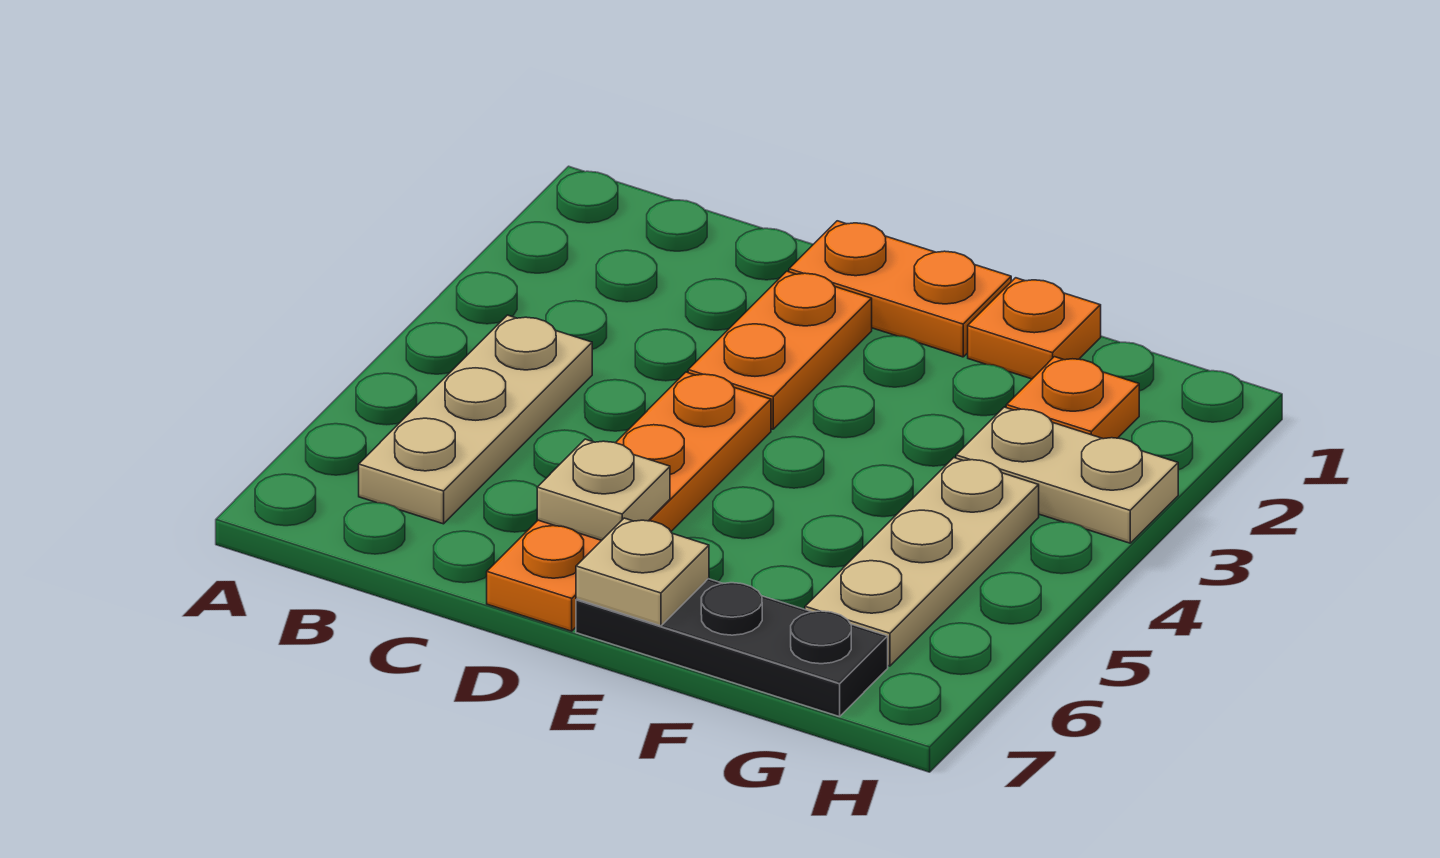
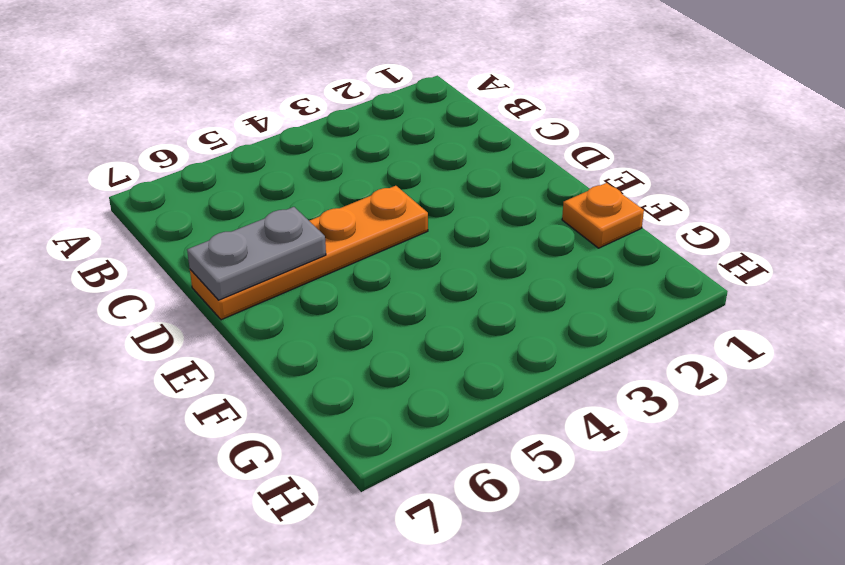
grey 1x2 plate [187,207,326,300] -> tan 1x1 plate [537,439,670,540]
none -> tan 1x3 plate [359,315,592,524]
none -> orange 1x2 plate [789,221,1011,357]

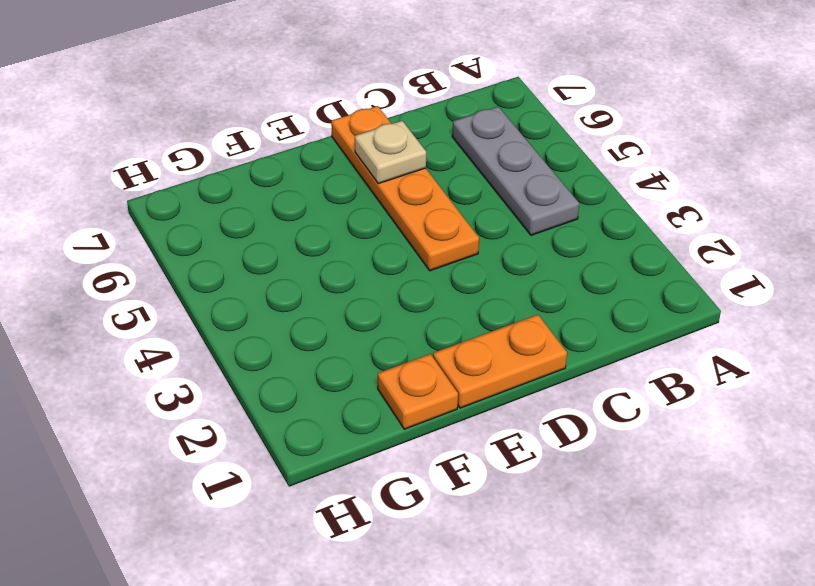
grey 1x3 plate [452,107,579,235] -> tan 1x3 plate [359,315,592,524]
none -> orange 1x2 plate [688,271,872,429]
none -> black 1x3 plate [576,579,888,717]

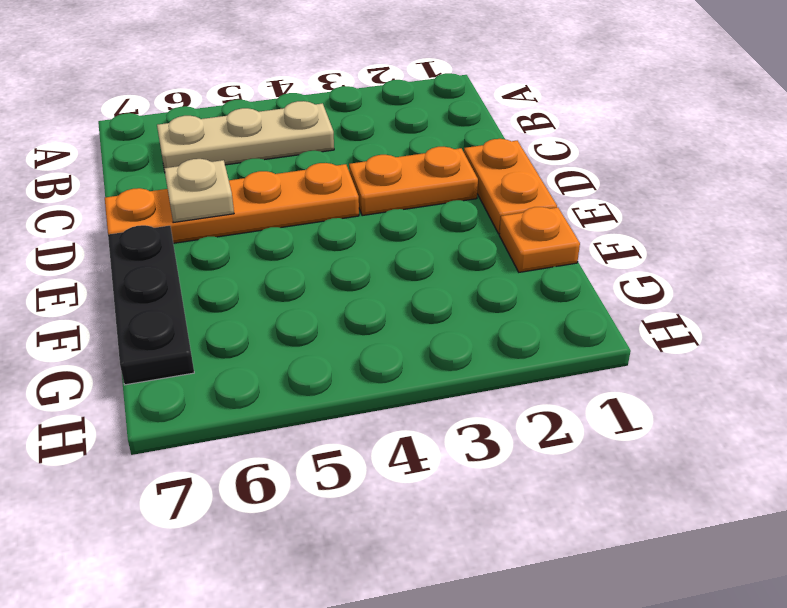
none -> orange 1x1 plate [1006,357,1139,439]
none -> tan 1x2 plate [956,407,1178,543]

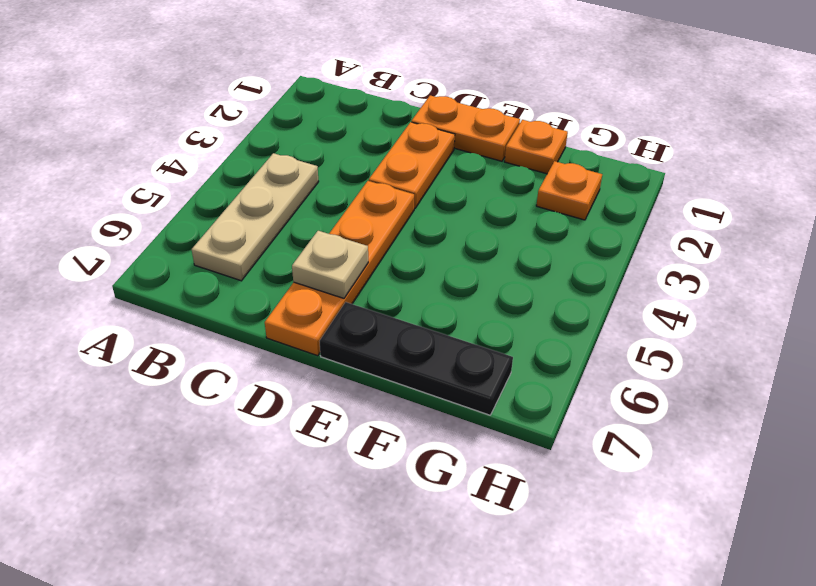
none -> tan 1x2 plate [956,407,1178,543]
none -> tan 1x3 plate [805,458,1039,666]

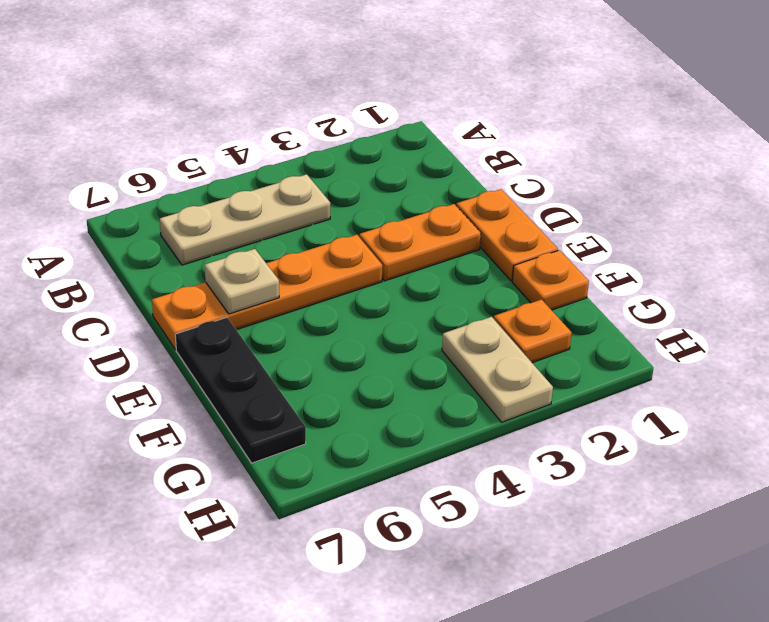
none -> tan 1x3 plate [805,458,1039,666]
none -> tan 1x1 plate [576,518,709,626]

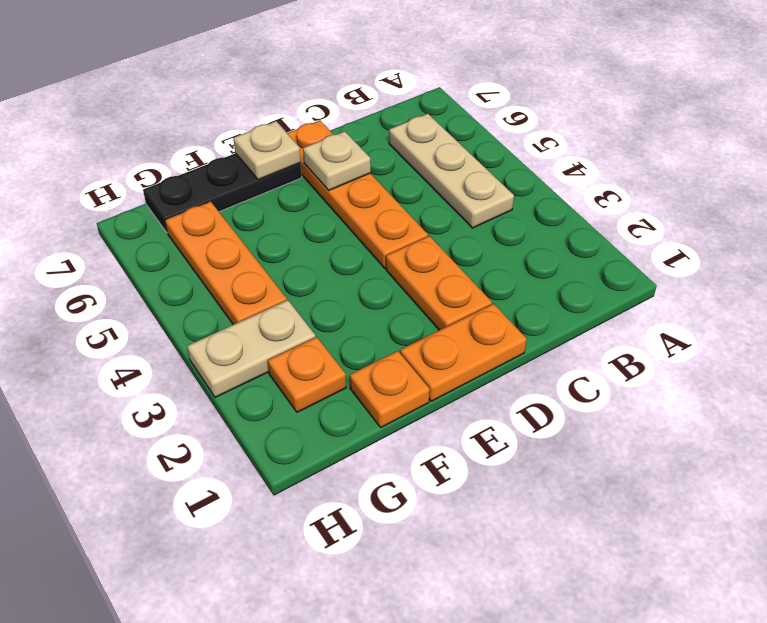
orange 1x3 plate [165,202,287,325] -> tan 1x3 plate [805,458,1039,666]

